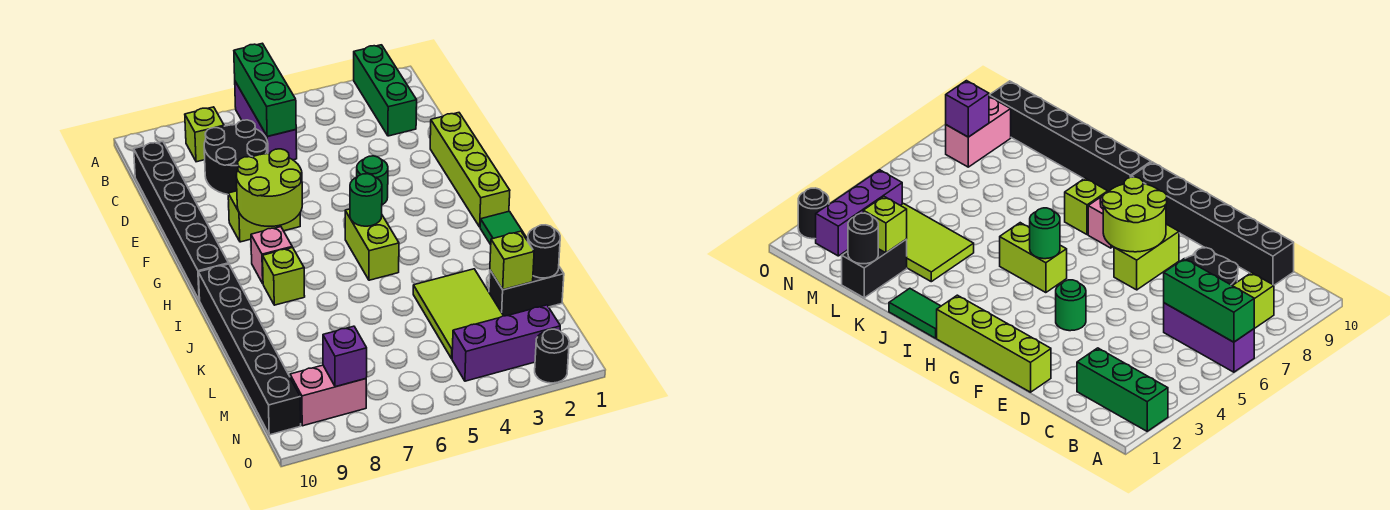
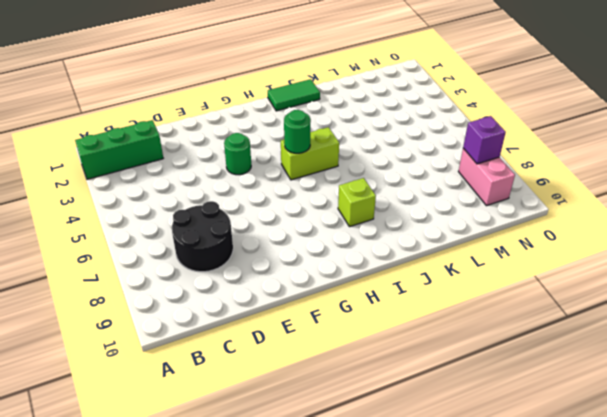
none -> purple 1x3 brick [235,82,297,160]
none -> lime 1x1 brick [185,107,224,162]
none -> black 1x6 brick [134,141,229,300]

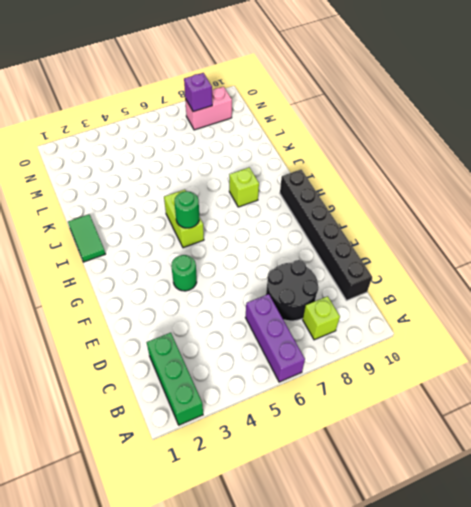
none -> lime 1x4 brick [430,113,510,227]
none -> lime 1x2 brick [228,191,300,242]
none -> pink 1x1 brick [251,227,292,283]

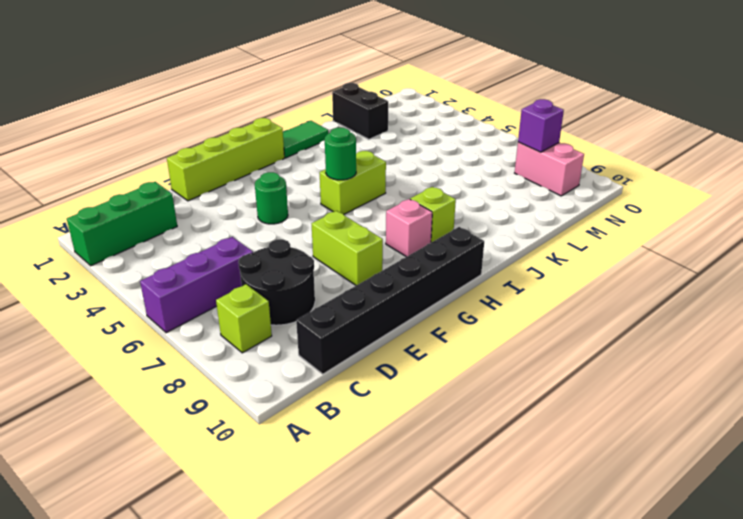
none -> black 1x6 brick [198,264,301,435]
none -> lime 2x3 tile [413,269,503,359]
none -> purple 1x3 brick [452,305,560,381]

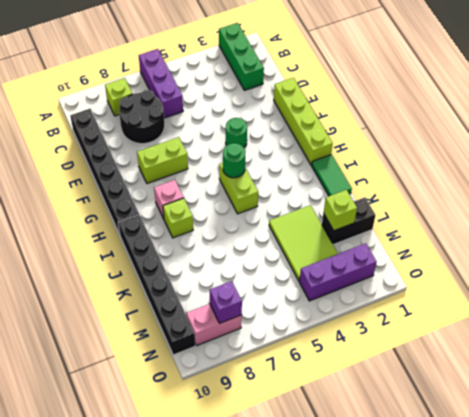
none -> black 1x1 round brick [535,329,569,383]
none -> green 1x3 brick [234,43,296,136]
none -> lime 2x2 round brick [236,149,302,226]

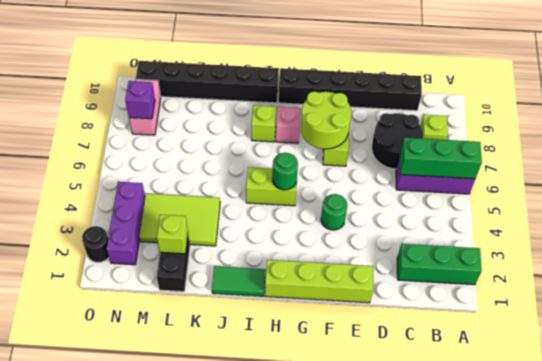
none -> black 1x1 round brick [528,225,560,278]

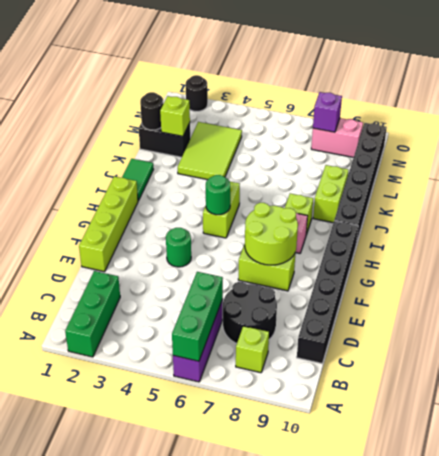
lime 1x2 brick [313,165,349,223] -> none
none -> purple 1x3 brick [452,305,560,381]

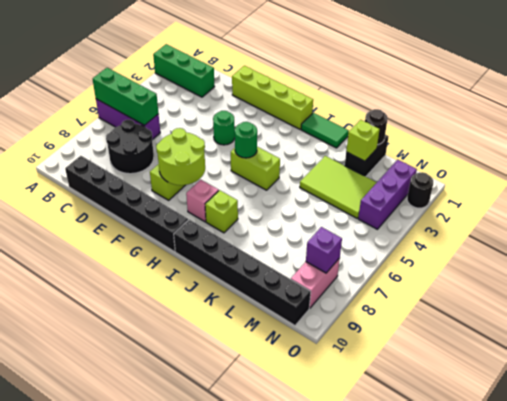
none -> lime 1x1 brick [185,107,224,162]

